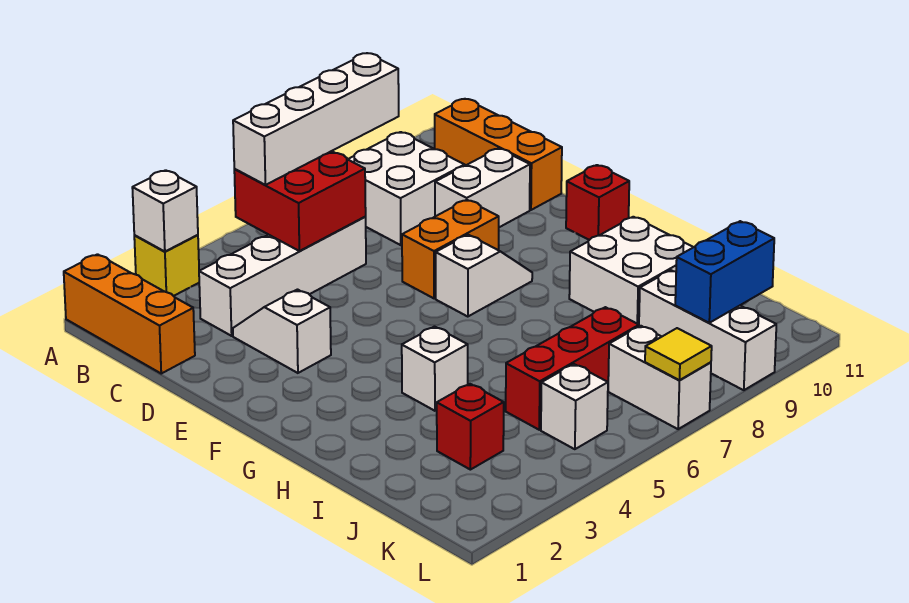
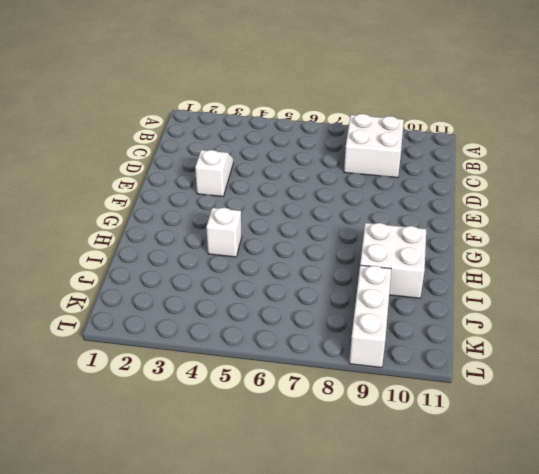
none -> orange 1x3 brick [64,254,195,374]
none -> yellow 1x1 brick [134,235,199,296]
none -> orange 1x3 brick [435,99,562,210]

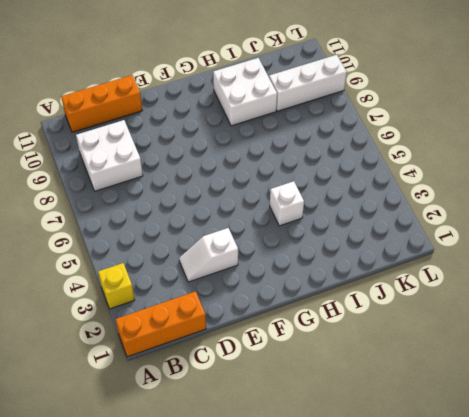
none -> white 1x4 brick [199,217,366,336]
none -> white 1x2 brick [435,148,530,227]
none -> orange 1x2 brick [402,200,499,298]

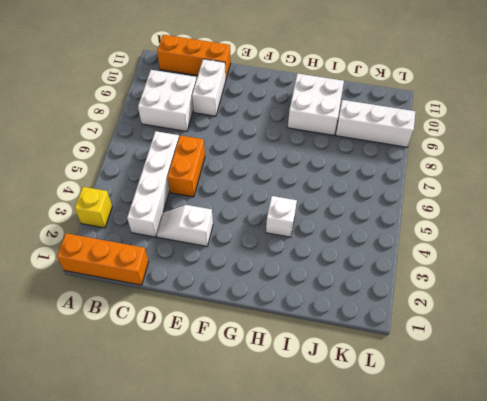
orange 1x2 brick [168,135,205,197] -> orange 1x2 brick moved to [402,200,499,298]
none -> white 1x2 slope [436,235,532,317]
none -> red 1x1 brick [566,165,629,240]
none -> red 1x1 brick [437,384,504,470]

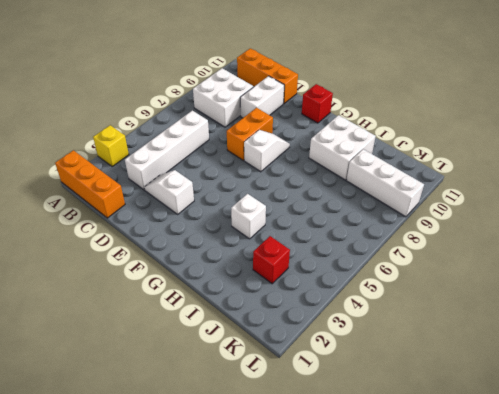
none -> red 1x3 brick [506,307,639,430]
none -> white 1x1 brick [541,364,608,449]
none -> white 1x2 brick [608,326,711,429]

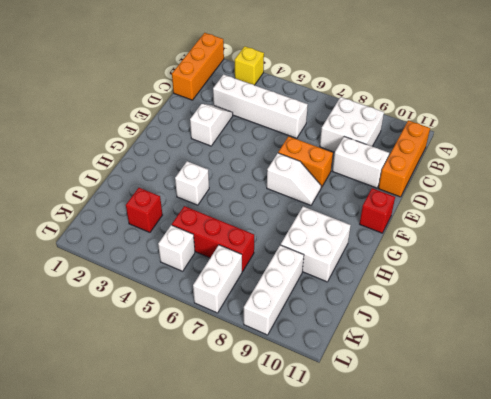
none -> white 1x1 brick [132,170,198,252]
none -> red 2x2 brick [234,151,366,251]
none -> blue 1x2 brick [675,221,774,323]

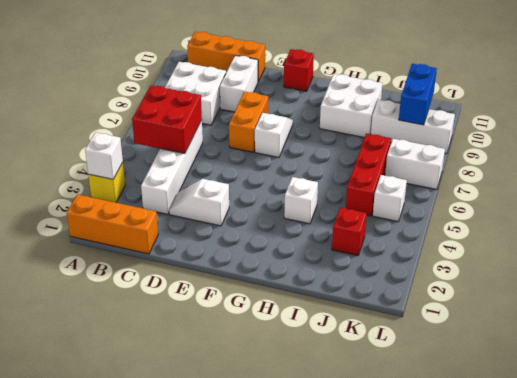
none -> yellow 1x1 tile [645,328,712,380]
none -> white 1x4 brick [233,53,399,185]

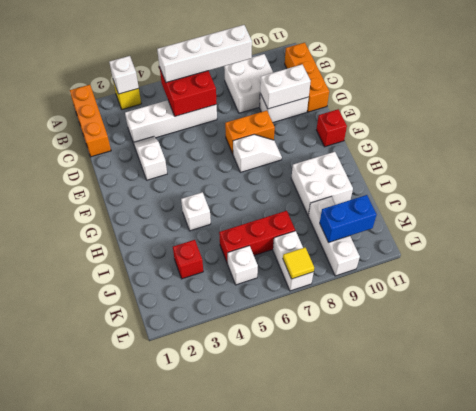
white 1x2 brick [260,64,311,109] -> none

